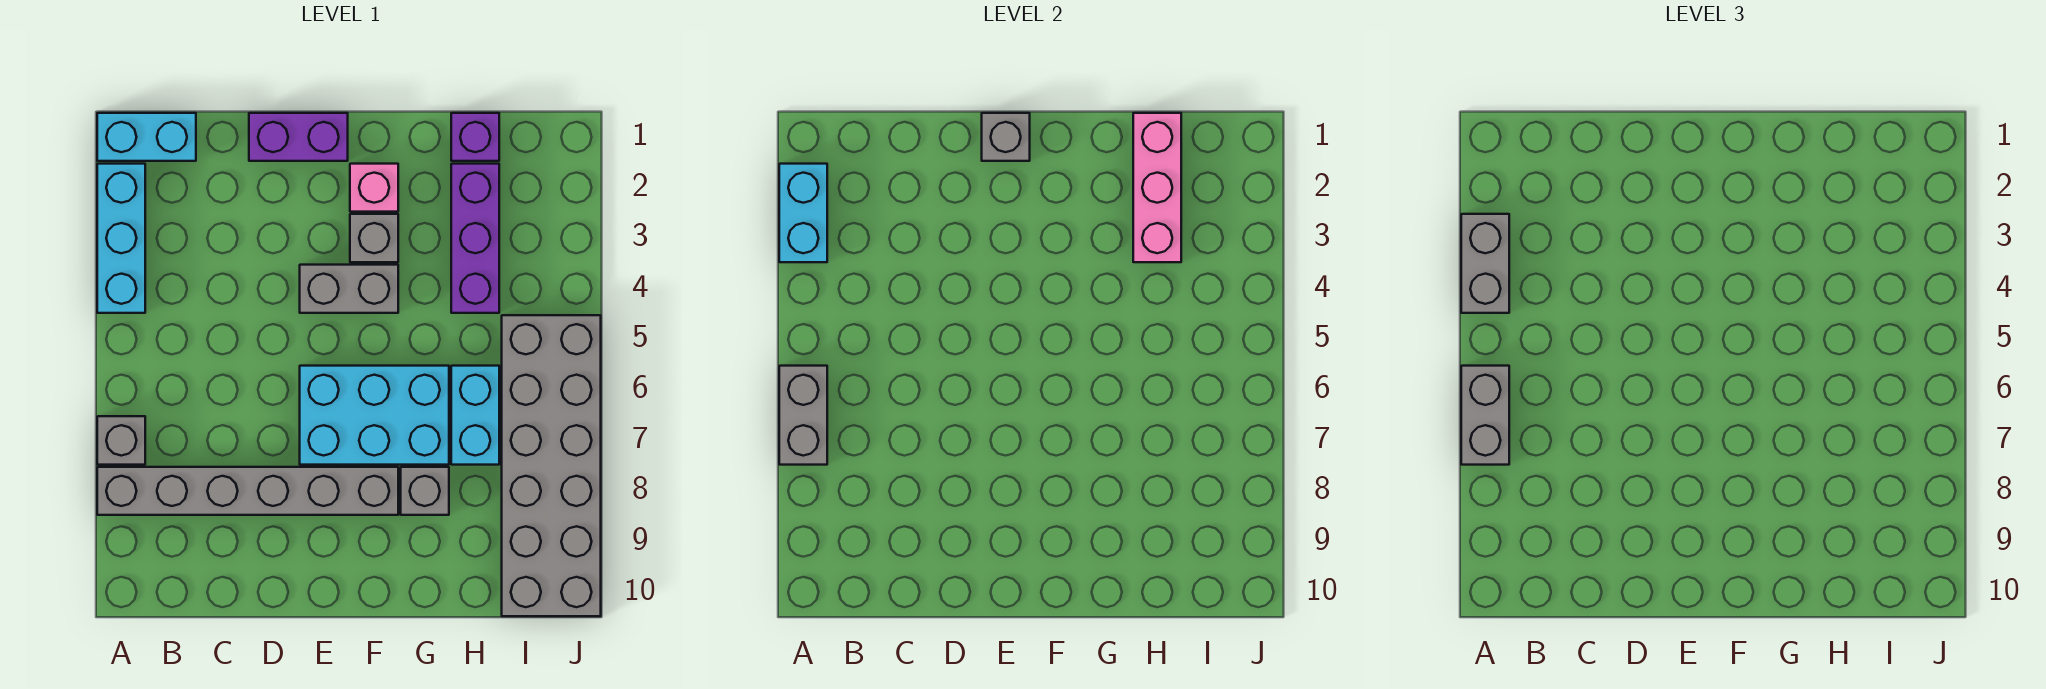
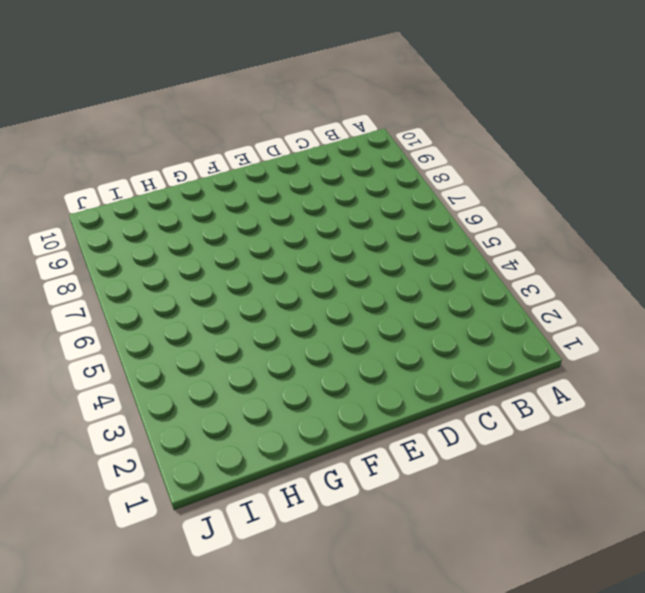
none -> cyan 1x2 brick [97,113,196,161]
none -> cyan 1x3 brick [97,164,145,313]
none -> grey 1x1 brick [97,416,145,465]

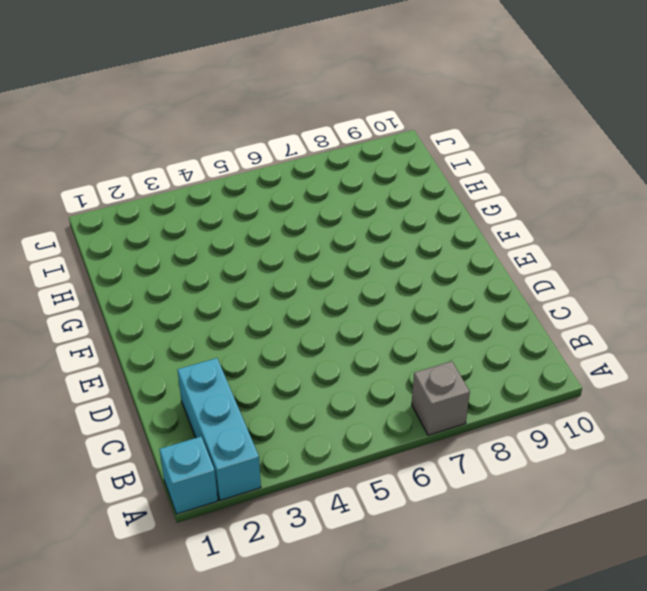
cyan 1x1 brick [159,437,218,514] -> cyan 1x2 brick [97,113,196,161]
cyan 1x3 brick [178,358,261,500] -> cyan 1x3 brick turned to [97,164,145,313]
none -> grey 1x6 brick [97,467,398,515]
none -> purple 1x2 brick [249,113,348,161]
none -> grey 1x2 brick [300,265,398,313]

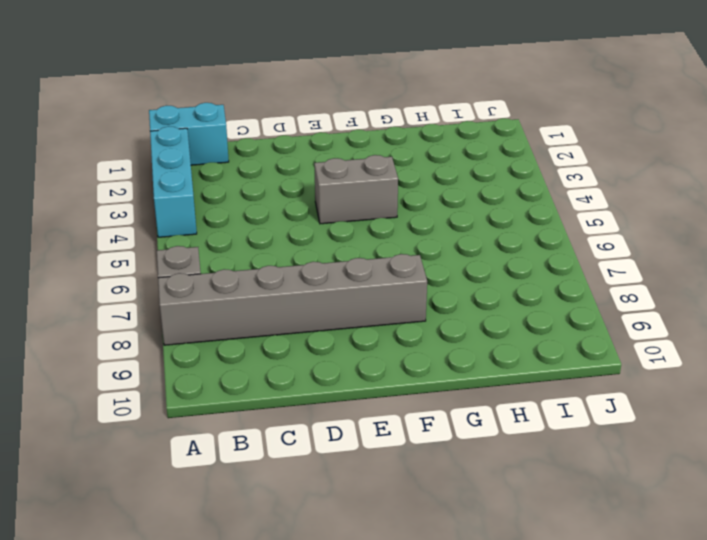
none -> purple 1x2 brick [249,113,348,161]
none -> cyan 2x3 brick [300,366,449,465]
none -> pink 1x1 brick [350,164,398,212]

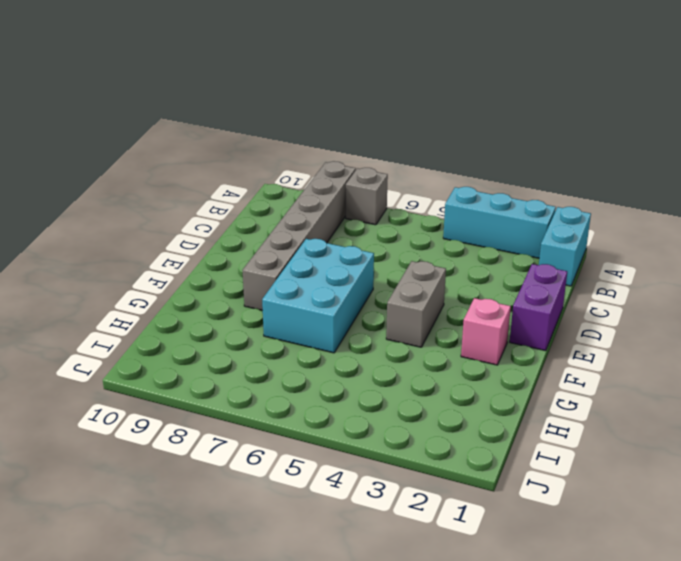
none -> grey 1x1 brick [350,214,398,262]
none -> grey 1x1 brick [401,467,449,515]
none -> purple 1x1 brick [451,113,499,161]

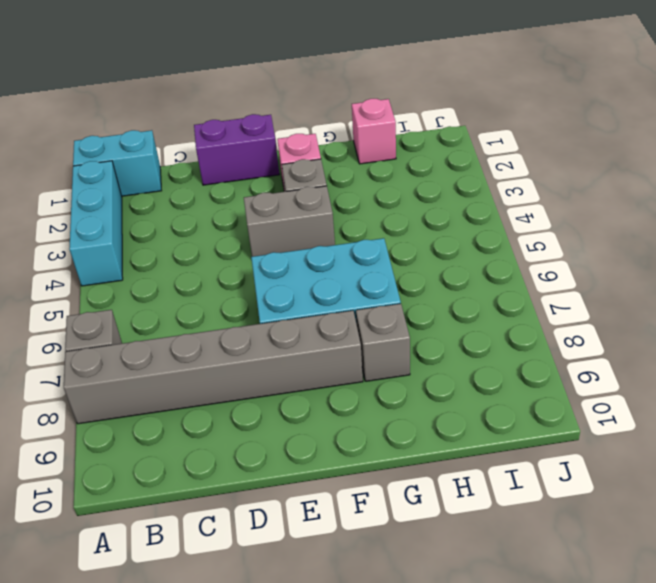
pink 1x1 brick [352,99,396,164] -> purple 1x1 brick [451,113,499,161]
none -> purple 1x3 brick [451,164,499,313]
none -> cyan 1x2 brick [451,366,499,465]
none -> grey 2x6 brick [502,315,601,616]

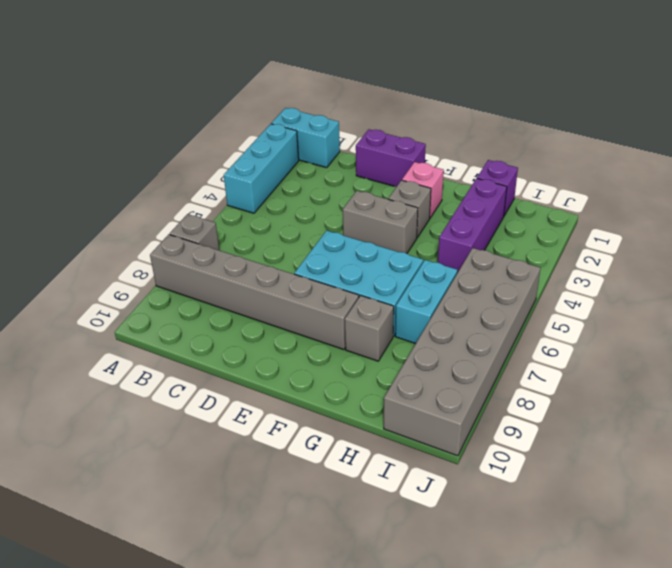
none -> cyan 1x2 brick [779,164,827,262]
none -> grey 1x2 brick [779,366,827,465]
none -> grey 1x1 brick [982,113,1030,161]

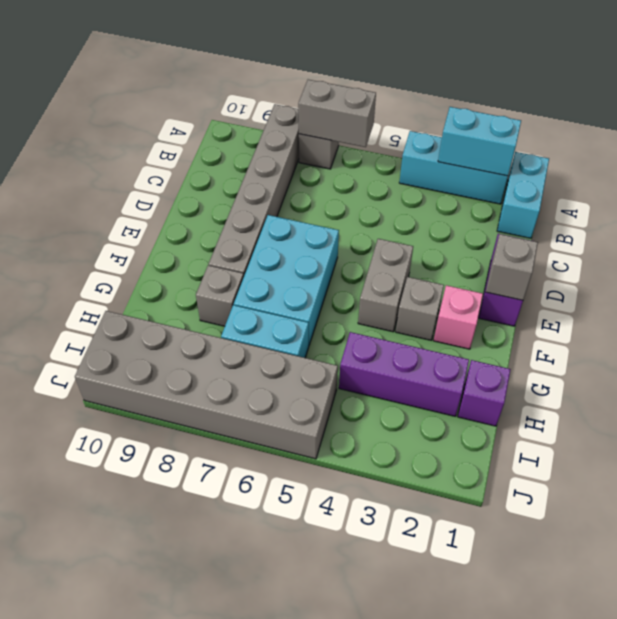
none -> pink 1x3 brick [1133,113,1181,262]
none -> grey 1x2 brick [1461,214,1509,313]
none -> grey 1x2 brick [1461,366,1509,465]

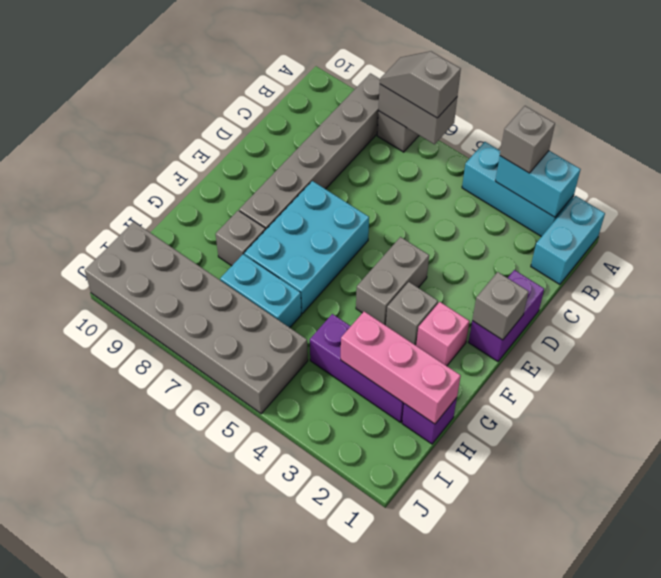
grey 1x1 brick [500,106,555,173] -> grey 1x2 brick [1461,214,1509,313]
grey 1x2 slope [380,51,461,118] -> grey 1x2 brick [1461,366,1509,465]

